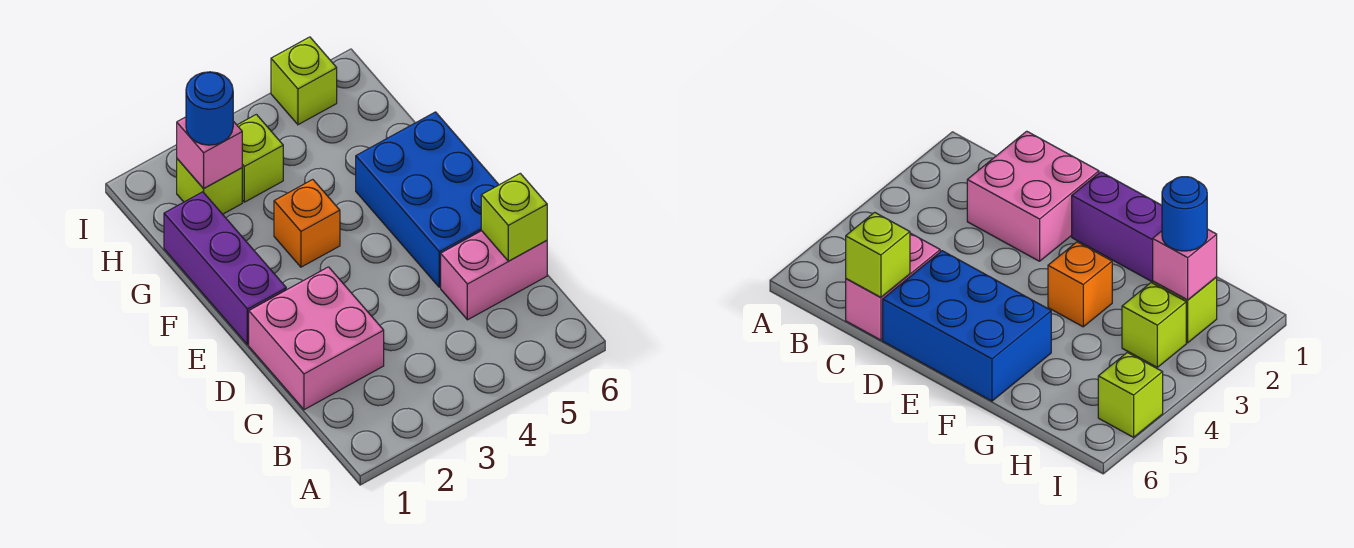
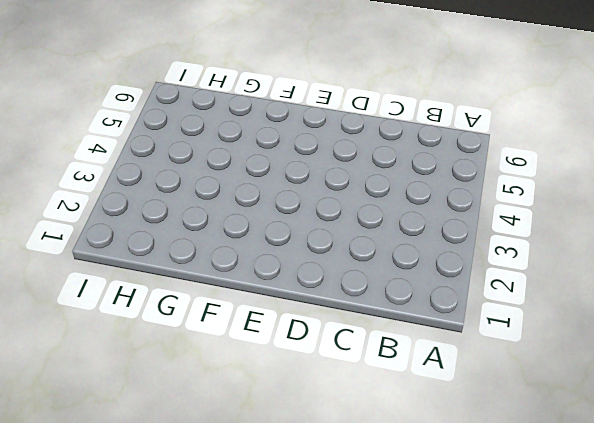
none -> pink 2x2 brick [249,267,384,410]
none -> pink 1x2 brick [441,231,547,320]

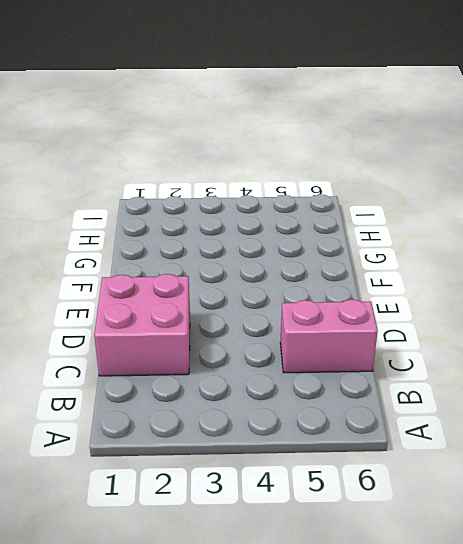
none -> blue 2x3 brick [356,112,499,287]
none -> purple 1x3 brick [164,192,286,345]

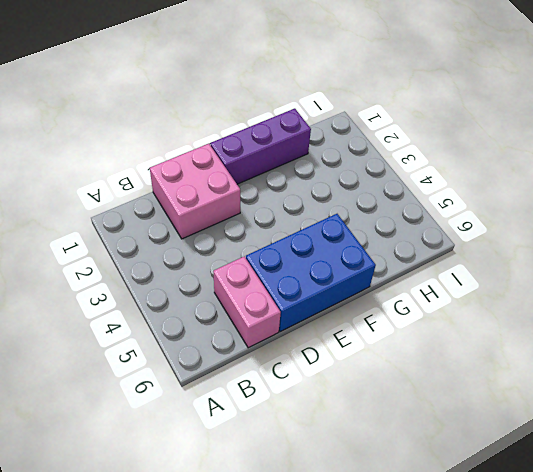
none -> orange 1x1 brick [274,180,340,267]
none -> lime 1x1 brick [177,159,242,214]

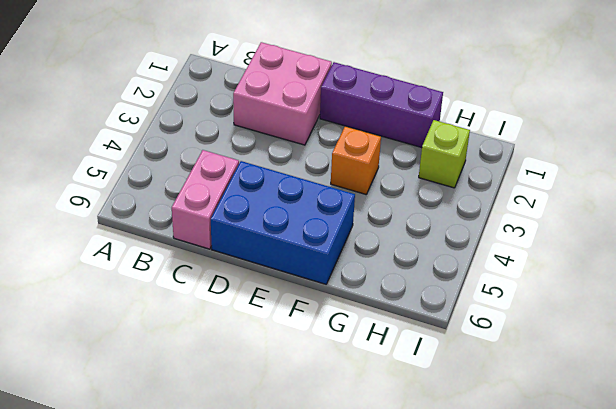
none -> lime 1x1 brick [237,114,283,202]
none -> lime 1x1 brick [271,37,337,125]

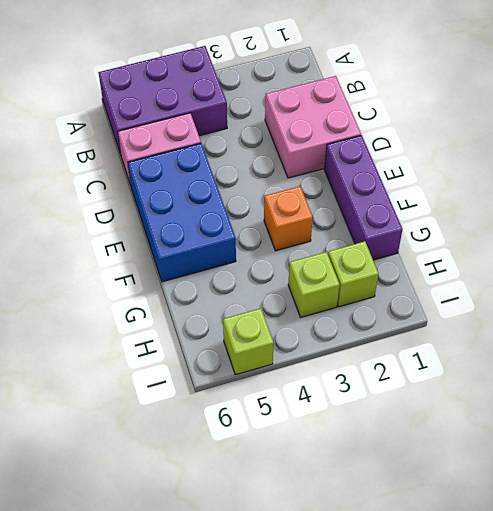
purple 2x3 brick [98,46,227,154] -> none
none -> lime 1x1 brick [481,173,547,261]
none -> pink 1x1 brick [177,117,242,189]

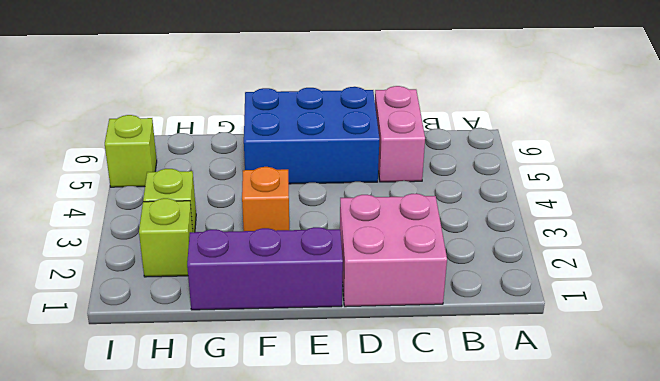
none -> lime 1x1 brick [481,173,547,261]
none -> pink 1x1 brick [177,117,242,189]

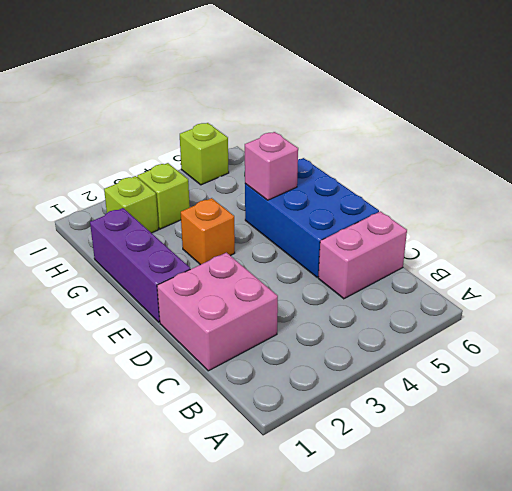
pink 1x1 brick [245,132,298,200] -> pink 1x1 brick moved to [177,117,242,189]
none -> lime 1x1 brick [481,173,547,261]
none -> blue 1x1 round brick [186,72,233,145]

